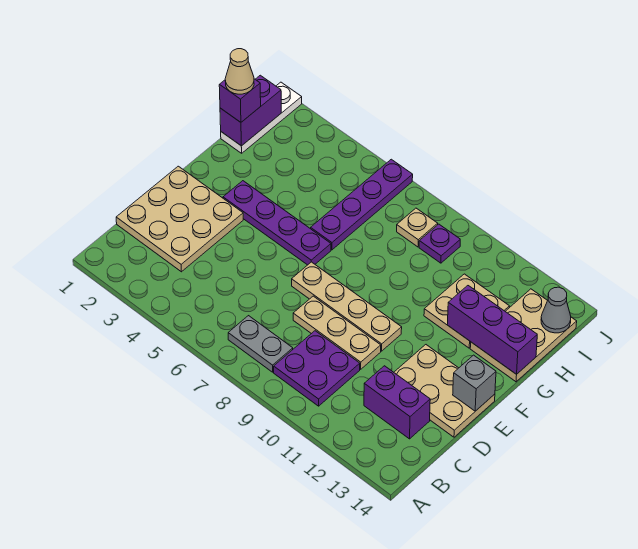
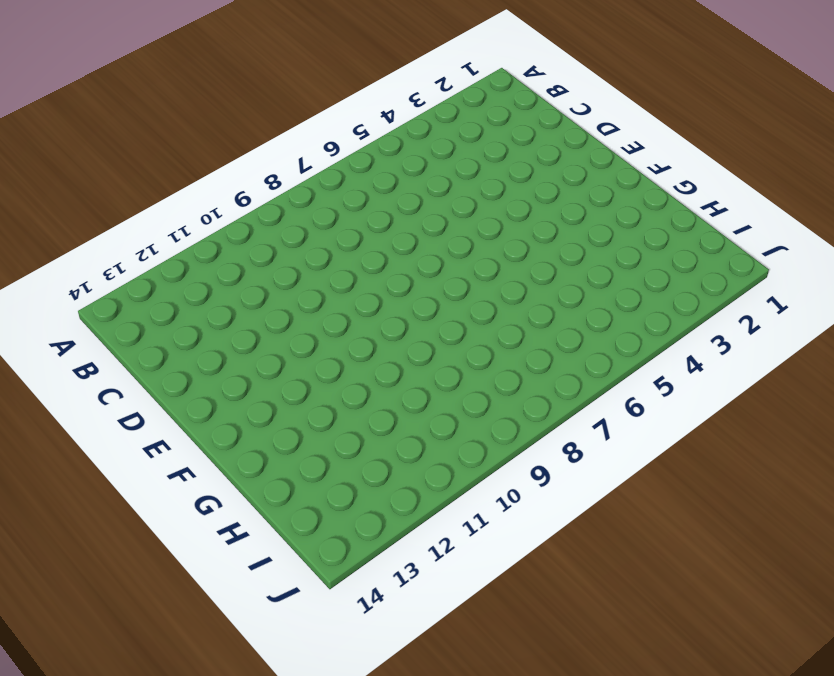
none -> grey 1x2 plate [228,316,293,372]
none -> purple 2x2 plate [274,331,360,406]
none -> tan 3x3 plate [116,166,243,272]

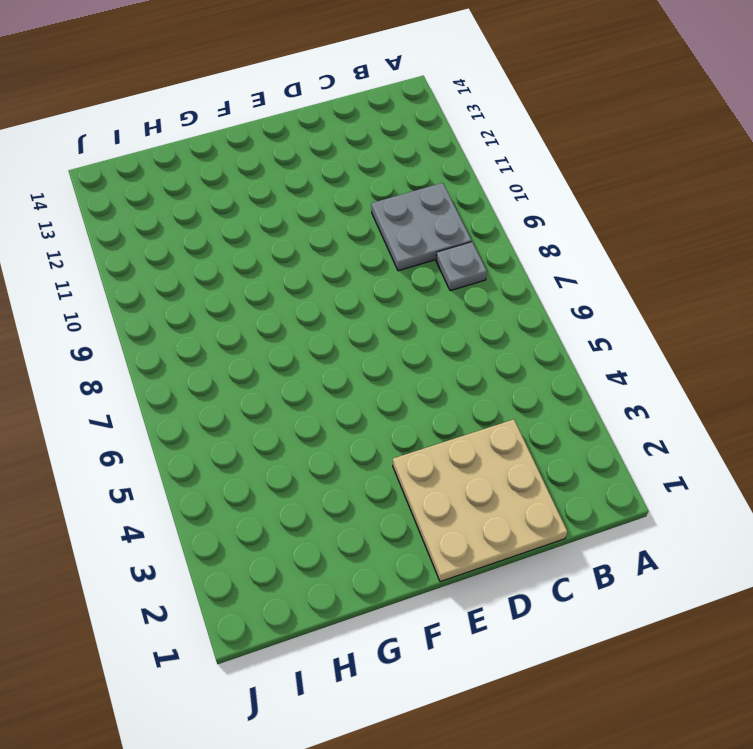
grey 1x1 plate [436,242,487,291] -> grey 1x2 plate [228,316,293,372]
grey 2x2 plate [371,183,471,271] -> purple 2x2 plate [274,331,360,406]
none -> purple 1x2 brick [364,366,430,439]
none -> tan 1x3 plate [293,296,381,369]
none -> tan 2x3 plate [394,345,495,437]

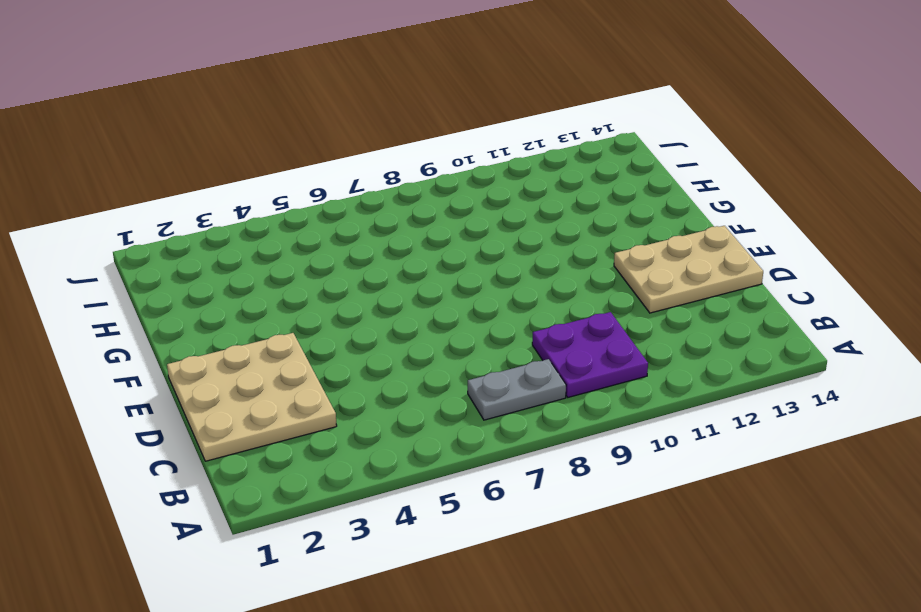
none -> purple 1x2 brick [364,366,430,439]
none -> tan 1x3 plate [293,296,381,369]
none -> tan 1x4 plate [292,262,402,351]

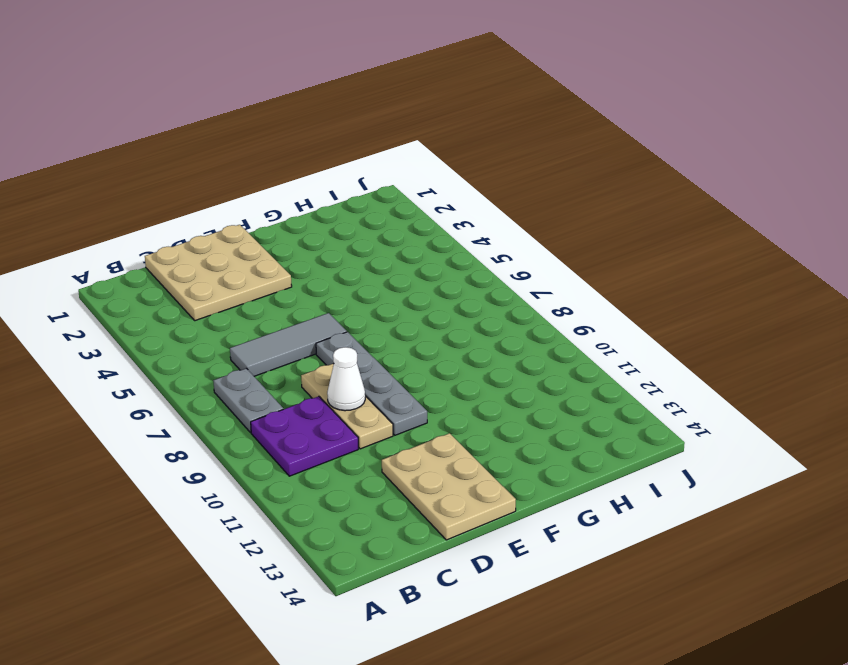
grey 1x3 tile [230,313,347,376] -> none
white 1x1 cone [327,347,365,411] -> none
grey 1x4 plate [316,332,427,435] -> tan 1x4 plate [292,262,402,351]
none -> purple 1x2 brick [364,366,430,439]
none -> purple 1x4 plate [223,181,331,265]
none -> purple 1x4 plate [311,159,413,250]

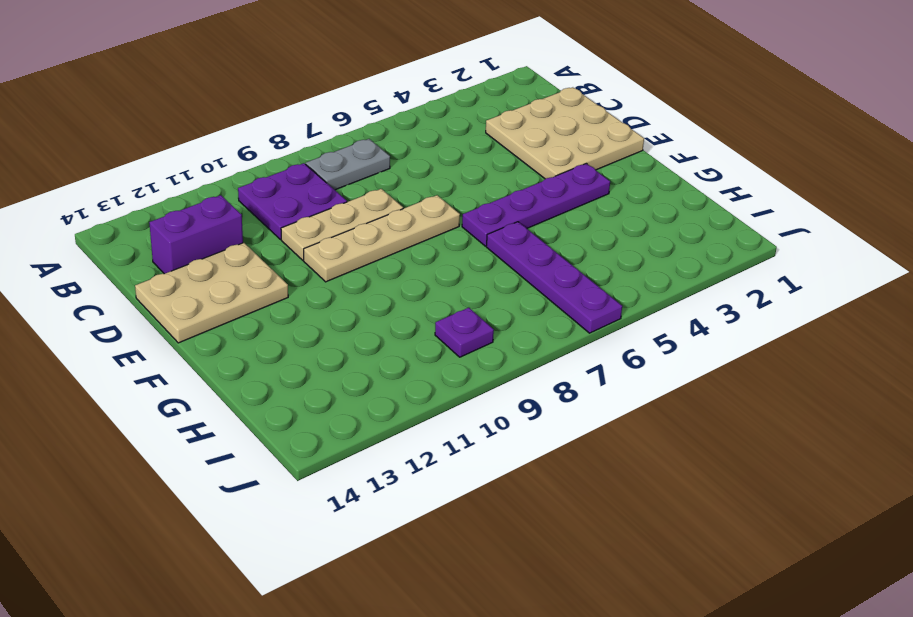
none -> tan 2x2 plate [424,274,509,348]
none -> tan 2x3 plate [470,289,577,382]
none -> white 1x3 plate [221,82,302,153]

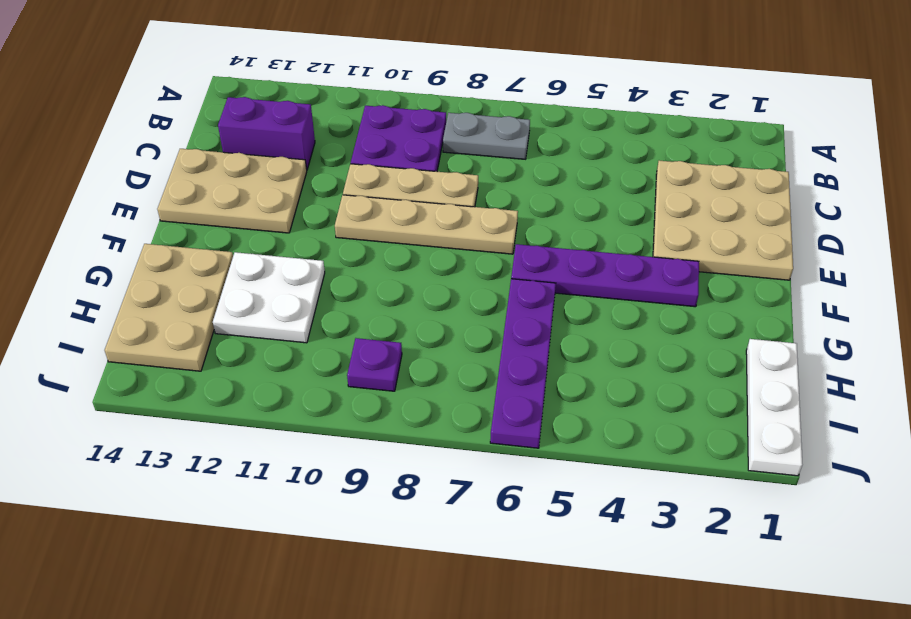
white 2x2 plate [213,252,325,343] -> tan 2x2 plate [424,274,509,348]
none -> tan 1x1 plate [397,208,438,247]
none -> grey 1x1 brick [453,355,496,411]
none -> purple 1x3 brick [447,286,537,374]

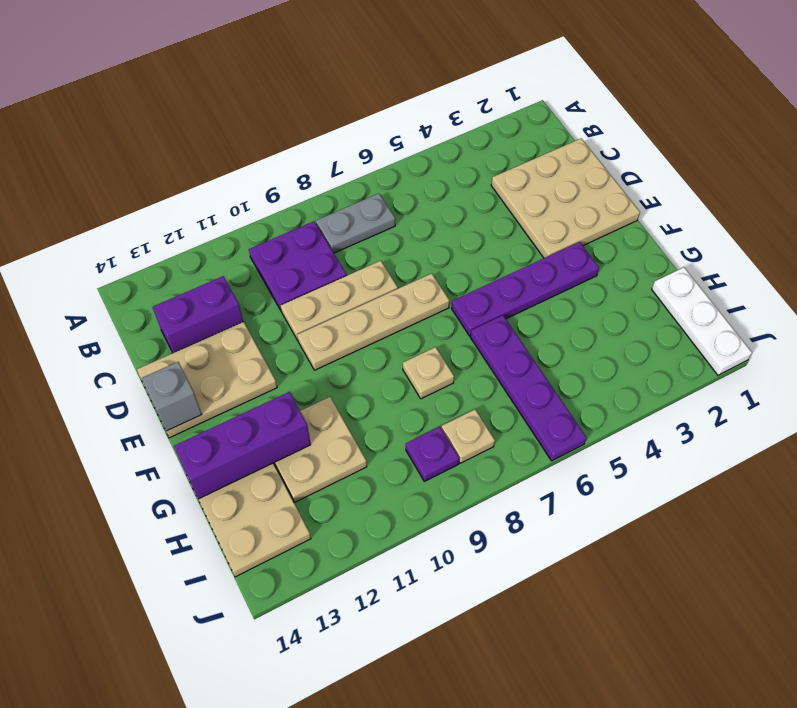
tan 1x1 plate [403,347,454,399] -> none
none -> purple 1x2 brick [220,75,281,146]
none -> grey 1x1 cone [541,287,571,333]
none -> purple 1x1 brick [219,79,261,122]

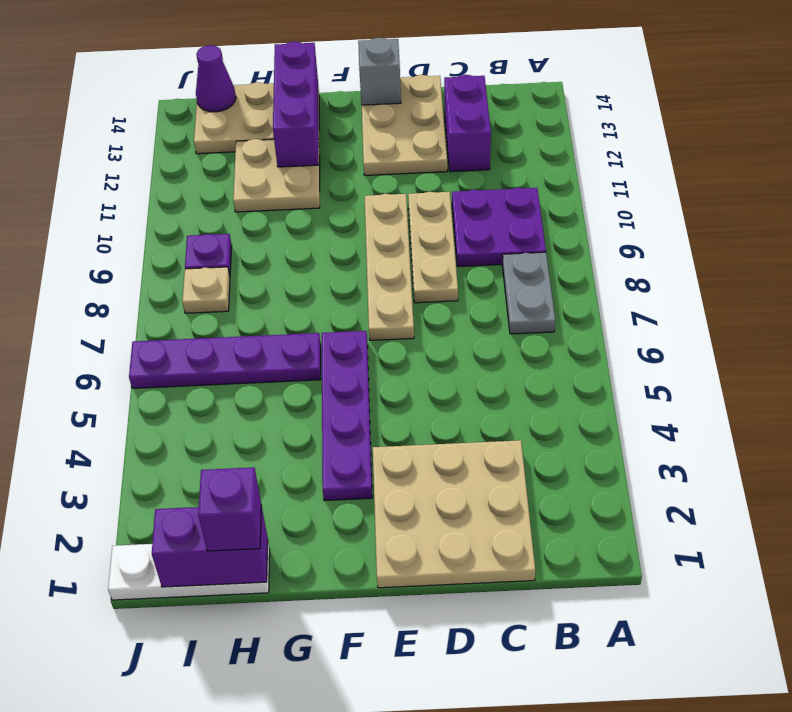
purple 1x1 cone [196,45,236,112] -> grey 1x1 cone [541,287,571,333]
none -> tan 1x1 cone [225,49,254,94]

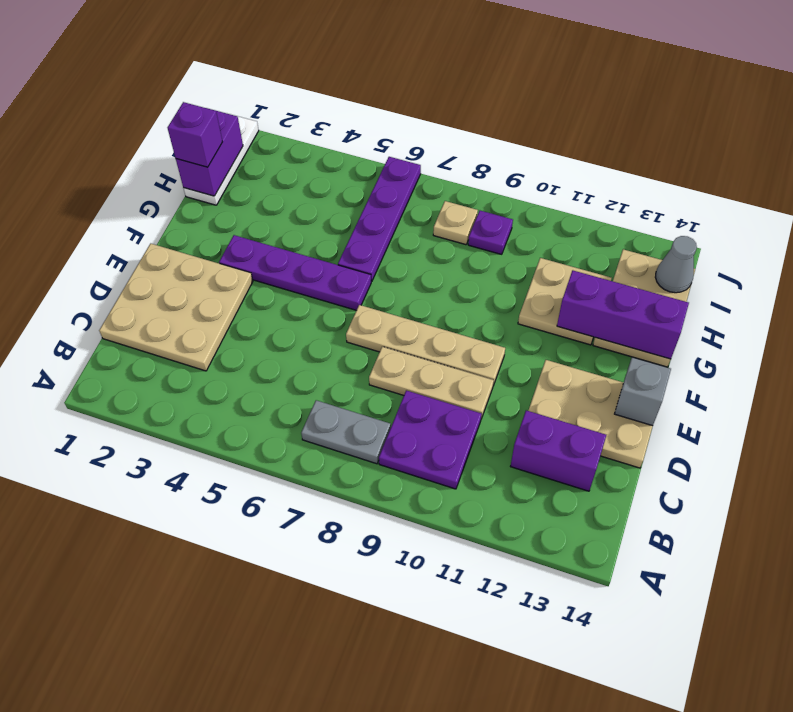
none -> tan 1x1 cone [225,49,254,94]

